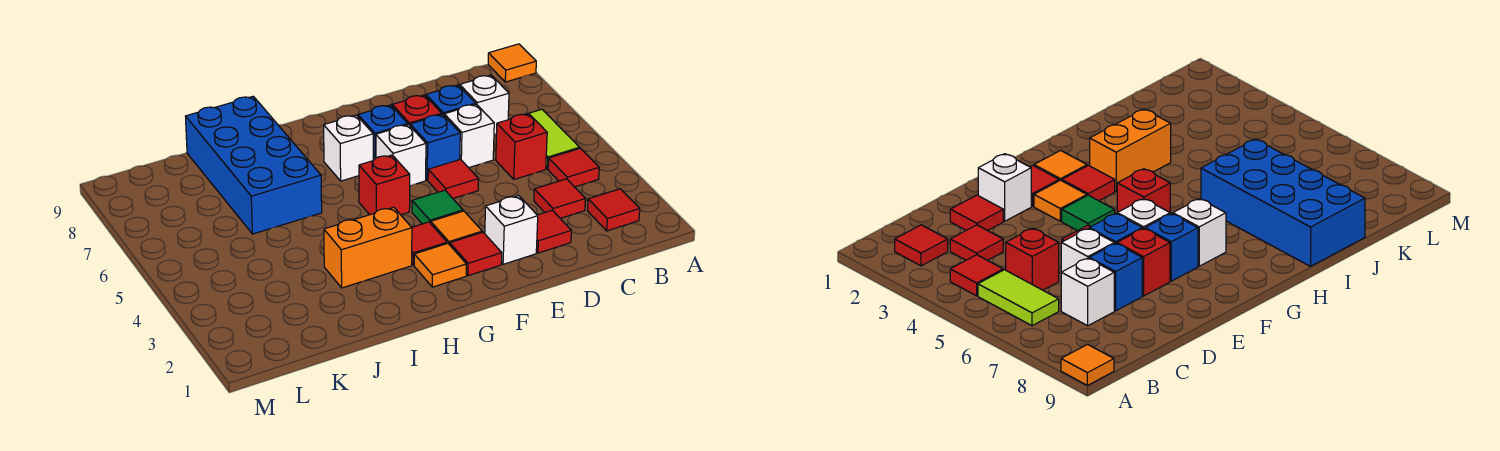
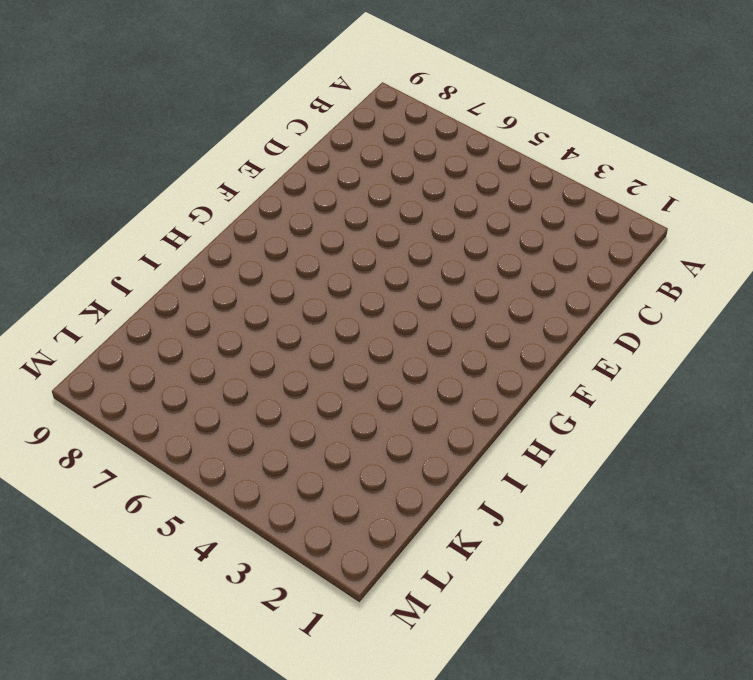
none -> orange 1x1 tile [488,44,536,82]
none -> red 1x1 tile [588,189,640,231]
none -> red 1x1 tile [548,148,599,187]

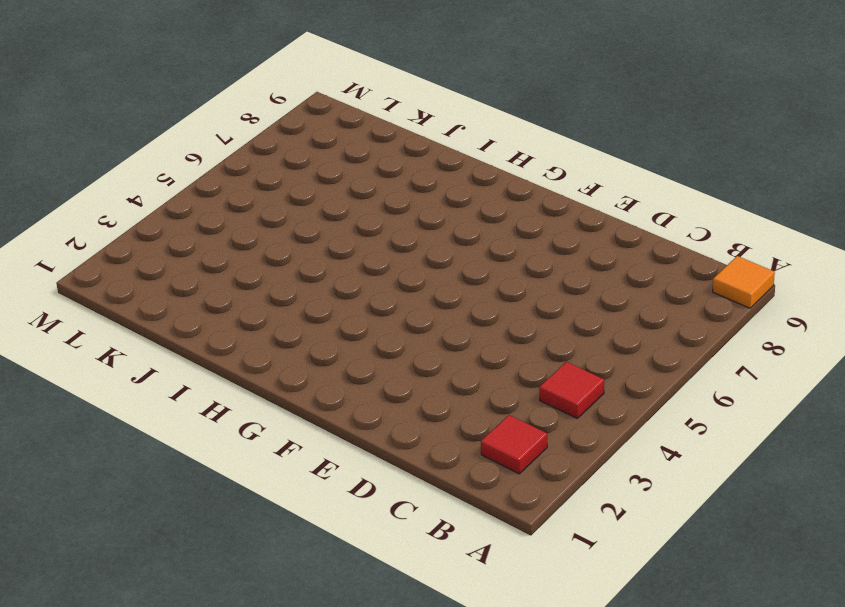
none -> lime 1x2 tile [528,109,580,169]
none -> red 1x1 tile [534,179,586,218]
none -> red 1x1 brick [496,114,547,179]

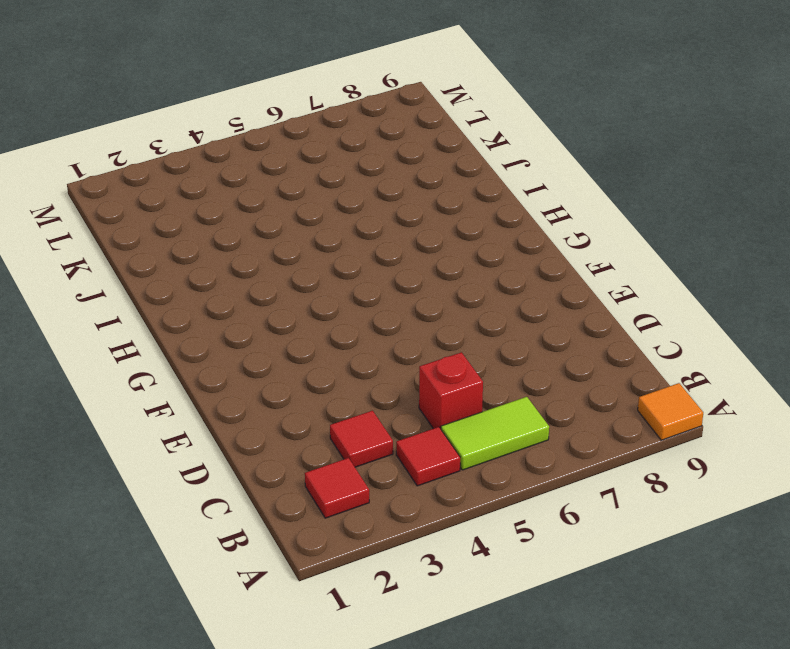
none -> white 1x1 brick [460,75,509,134]
none -> red 1x1 tile [536,210,571,253]
none -> white 1x1 brick [444,104,494,168]

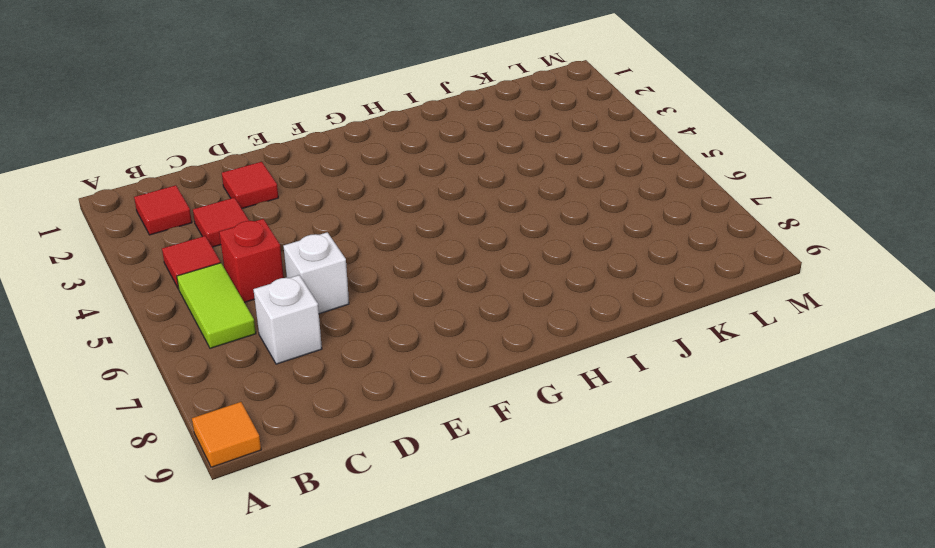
none -> blue 1x1 brick [426,85,476,115]
none -> white 1x1 brick [484,196,538,264]
none -> red 1x1 tile [428,159,479,198]

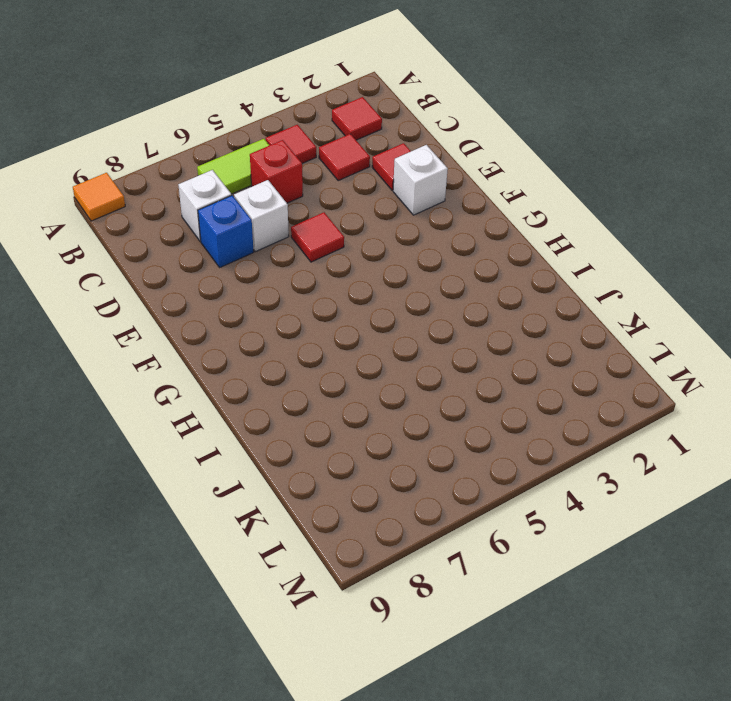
none -> blue 1x1 brick [410,114,460,180]
none -> red 1x1 brick [392,95,442,125]
none -> red 1x1 tile [450,232,502,276]

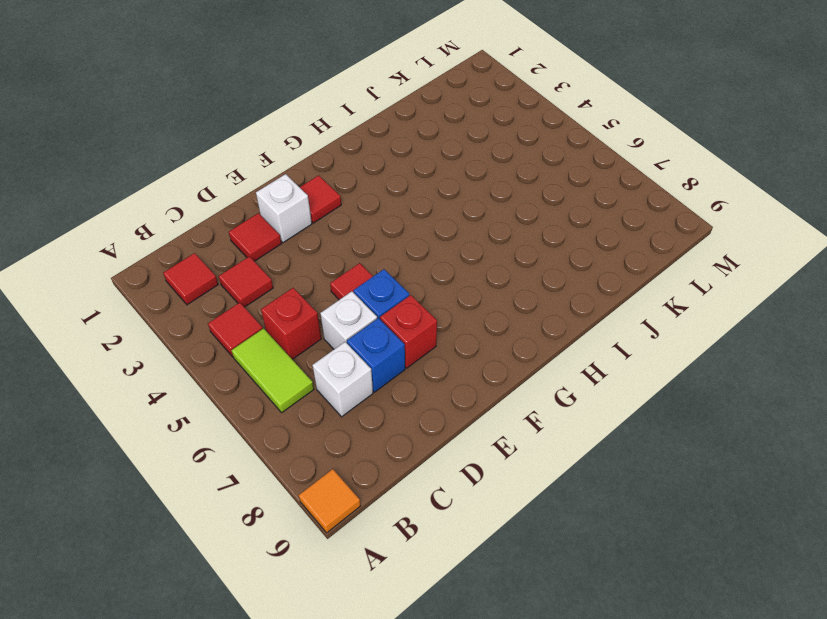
none -> orange 1x1 tile [431,211,482,245]
none -> green 1x1 tile [412,190,463,224]
none -> white 1x1 brick [376,125,426,186]

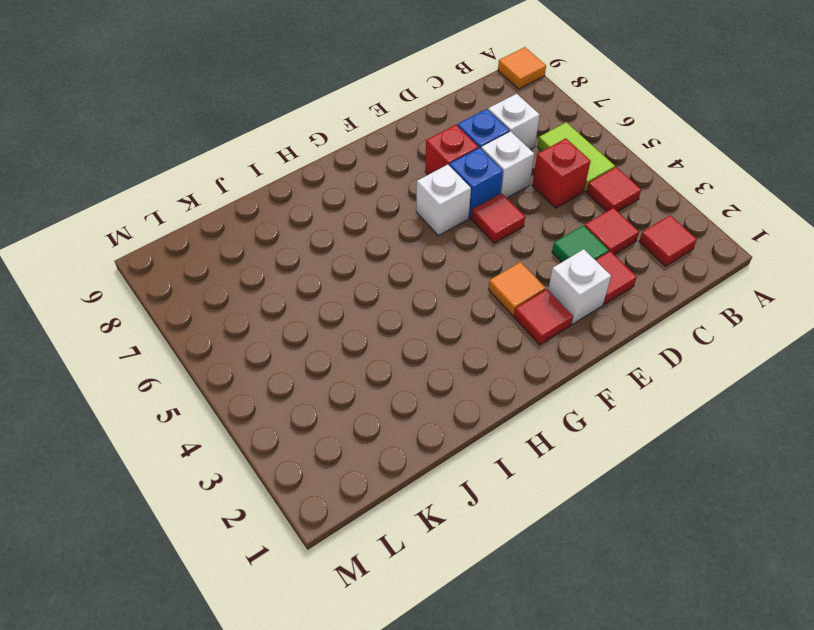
green 1x1 tile [552,226,609,262] -> green 1x1 tile moved to [412,190,463,224]
none -> blue 1x1 brick [358,105,408,160]
none -> orange 1x1 tile [414,243,466,287]
none -> red 1x1 tile [412,222,447,265]

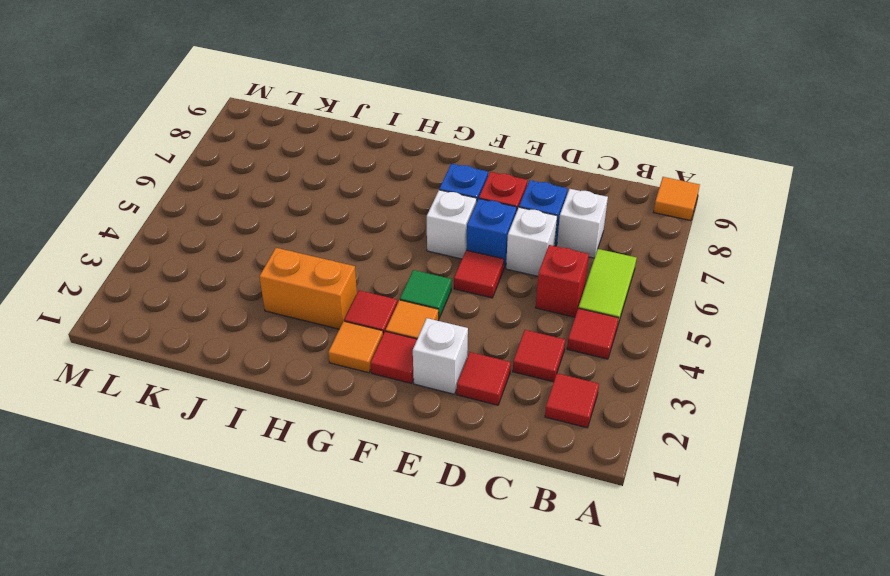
none -> red 1x1 brick [359,155,410,215]
none -> white 1x1 brick [324,115,373,181]
none -> blue 2x4 brick [185,96,322,234]

